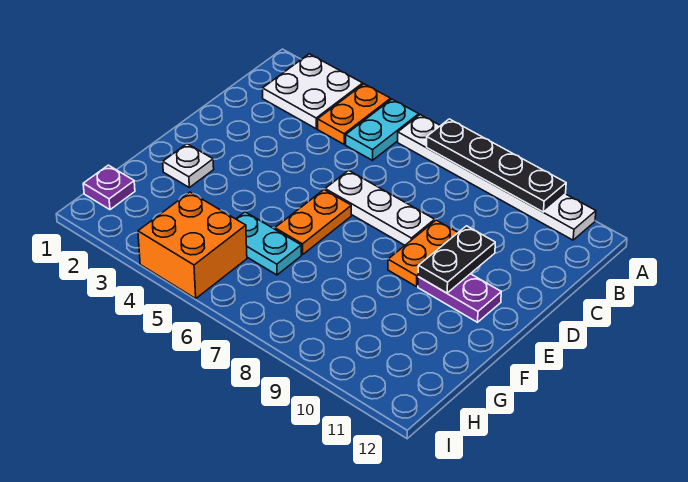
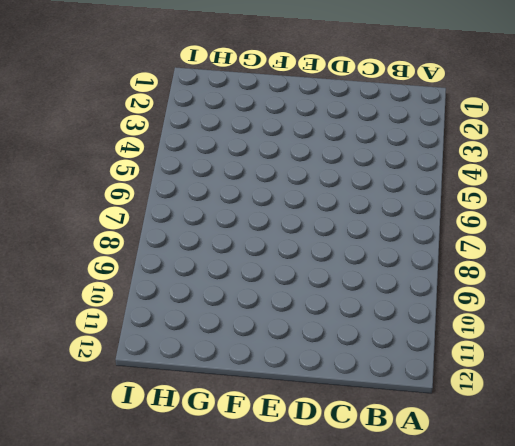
none -> white 2x2 plate [263,54,363,129]
none -> orange 1x2 plate [318,84,391,144]
none -> cyan 1x2 plate [346,99,419,160]

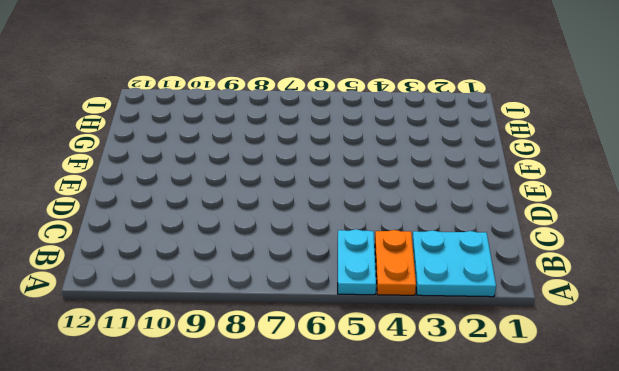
cyan 2x2 plate [412,230,496,297] -> white 2x2 plate [263,54,363,129]
none -> white 1x6 plate [398,115,596,240]
none -> white 1x3 plate [325,170,435,245]
none -> orange 1x2 plate [388,220,458,287]

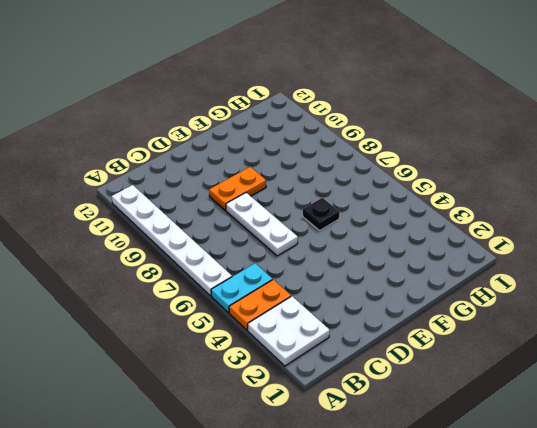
black 1x1 plate [303,198,340,230] -> orange 1x2 plate [275,190,351,255]
none -> purple 1x2 plate [418,274,501,322]
none -> white 1x1 plate [163,144,214,187]
none -> cyan 1x2 plate [236,212,301,275]

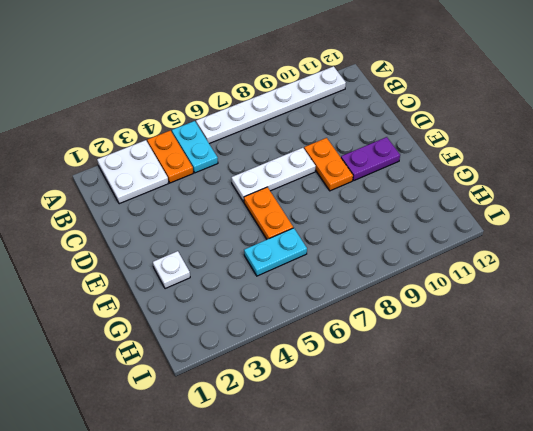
none -> purple 1x1 plate [83,165,135,210]
none -> orange 2x2 brick [138,192,247,298]
none -> black 1x4 plate [427,119,566,212]

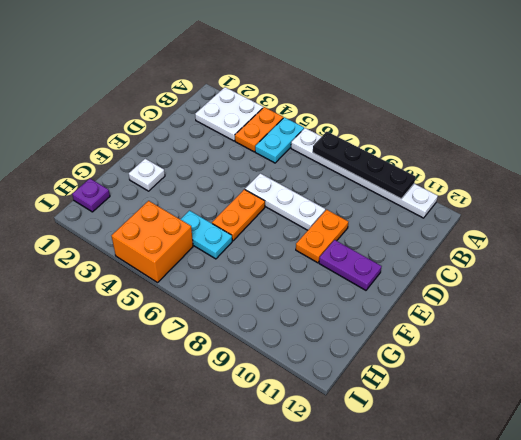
none -> black 1x2 plate [418,226,495,293]

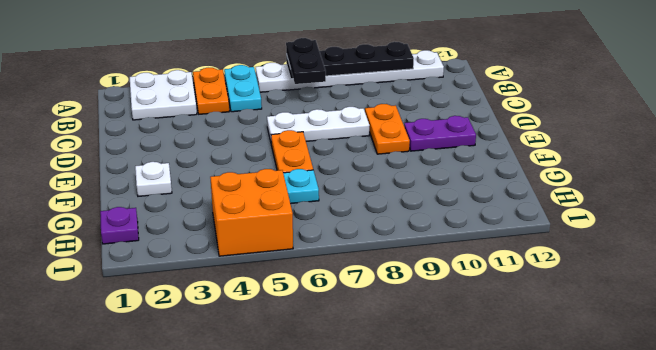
black 1x2 plate [286,38,326,84] -> black 1x2 plate moved to [418,226,495,293]

